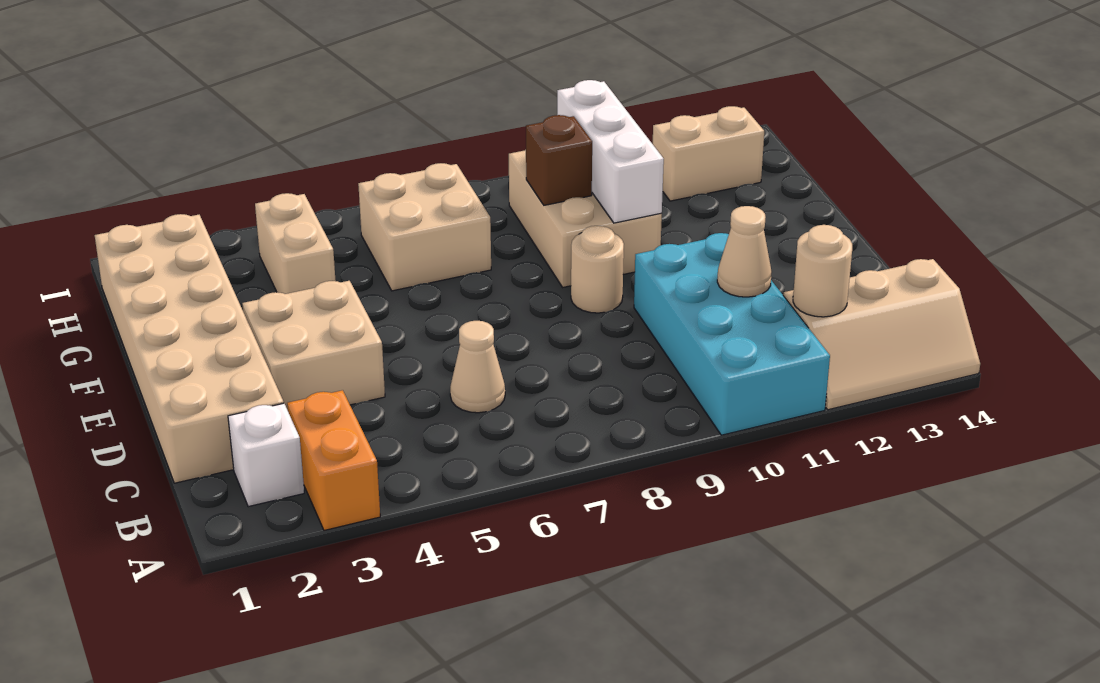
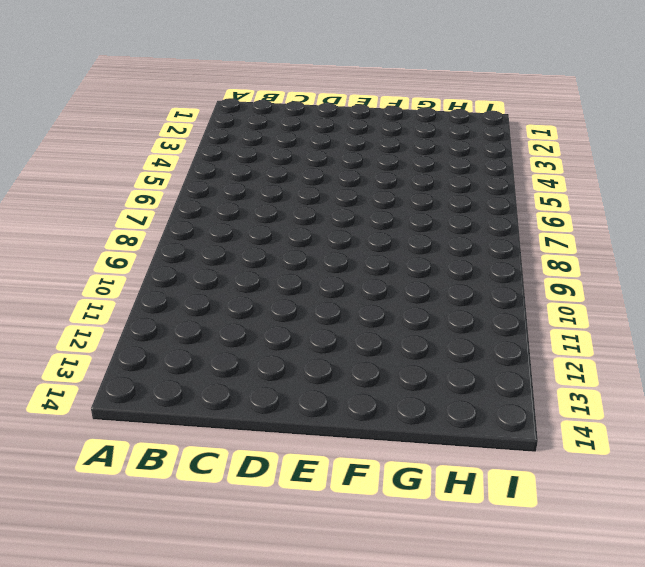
none -> orange 1x2 brick [287,390,380,530]
none -> cyan 2x4 brick [634,233,830,435]
none -> tan 2x3 slope [783,259,980,410]

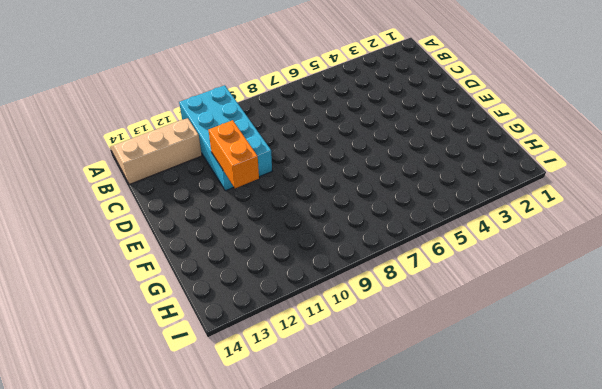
orange 1x2 brick [208,120,259,188] -> orange 1x2 brick moved to [287,390,380,530]
none -> white 1x1 brick [228,403,304,507]
none -> tan 2x6 brick [95,214,284,483]
none -> tan 1x1 cone [450,321,505,413]

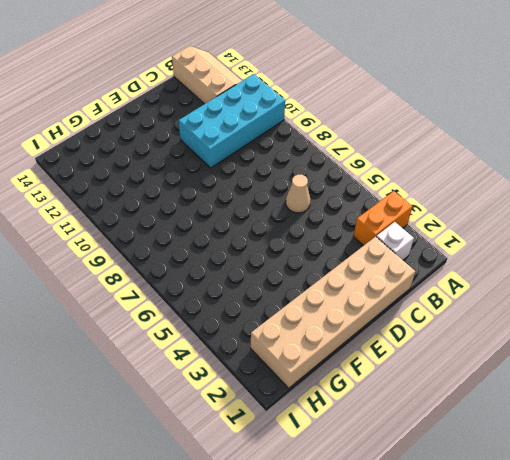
none -> tan 2x2 brick [242,281,385,410]
none -> tan 1x1 round brick [571,226,624,313]
none -> tan 2x3 brick [509,150,662,287]

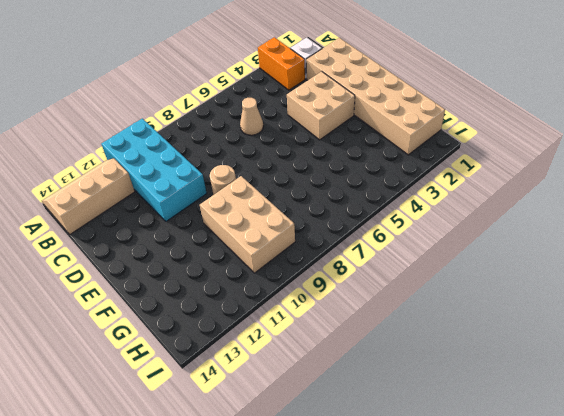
none -> tan 1x2 brick [255,193,336,294]
none -> tan 2x2 brick [358,163,491,291]
none -> tan 1x2 brick [653,106,764,201]

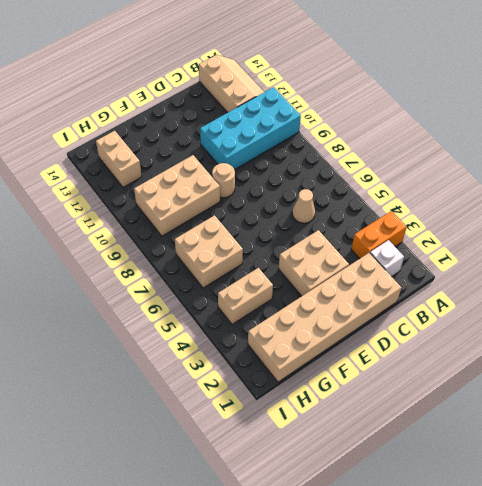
none -> tan 1x1 round brick [793,225,852,317]
none -> tan 1x1 cone [717,206,772,297]
none -> white 1x3 brick [557,80,664,223]

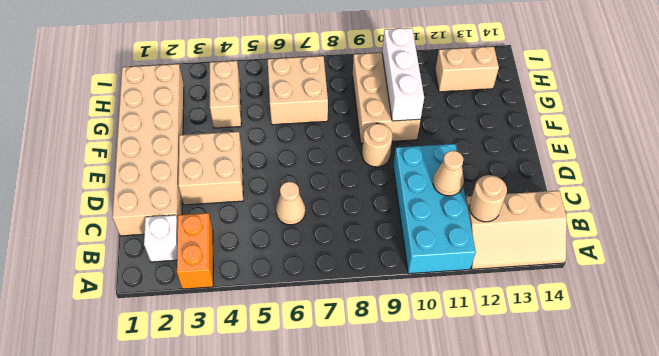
none -> brown 1x1 brick [526,115,592,205]

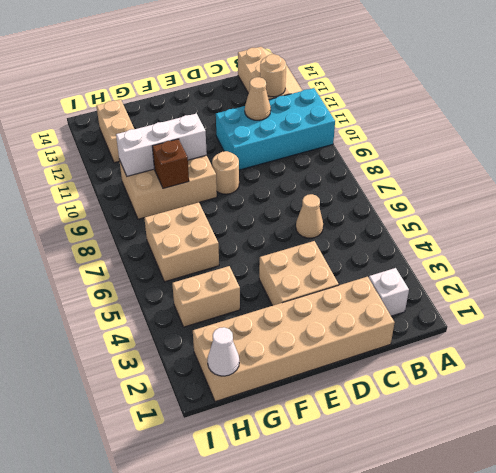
white 1x1 cone [208,327,239,376] -> none
none -> orange 1x2 brick [287,390,380,530]

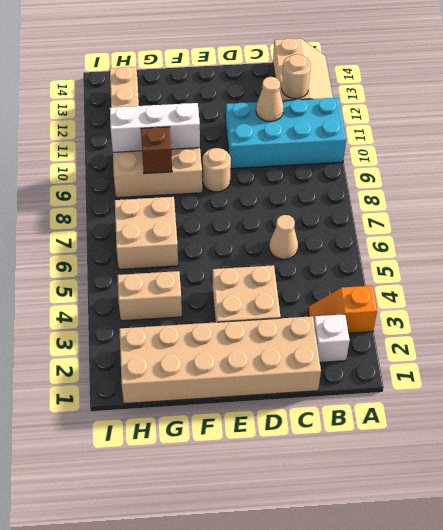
orange 1x2 slope [308,286,377,333] -> orange 1x2 brick [287,390,380,530]

